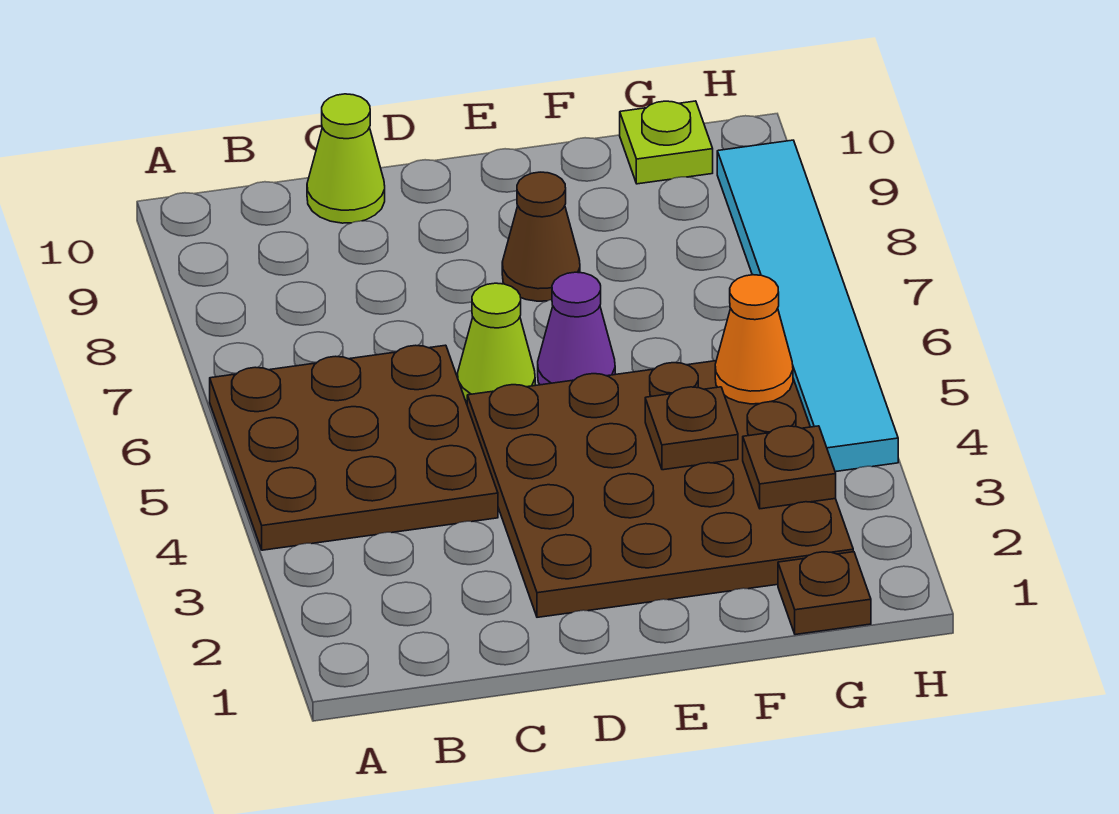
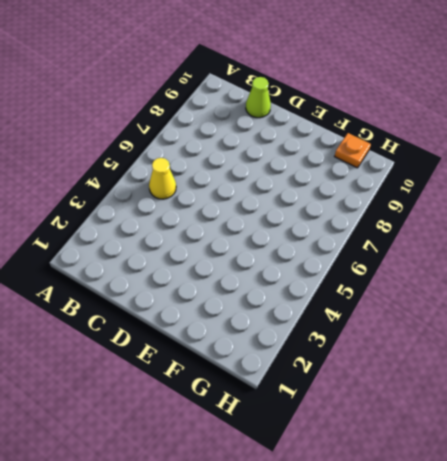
yellow 1x1 cone [149,158,176,199] -> brown 3x3 plate [210,345,498,550]
orange 1x1 plate [334,133,371,168] -> lime 1x1 plate [620,101,713,184]
none -> brown 4x4 plate [467,361,853,617]
none -> lime 1x1 cone [458,283,535,403]
none -> purple 1x1 cone [538,272,615,385]

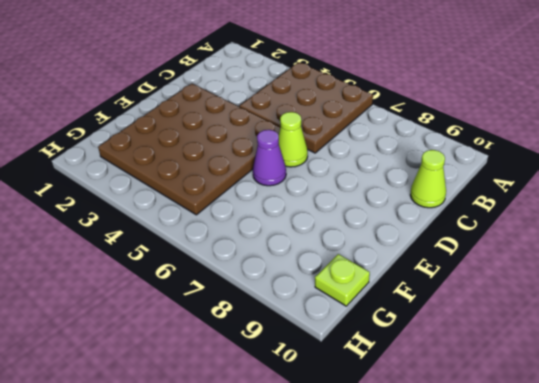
none -> brown 1x1 cone [502,172,580,301]
none -> brown 1x1 plate [778,552,871,635]
none -> cyan 1x6 tile [717,140,898,472]

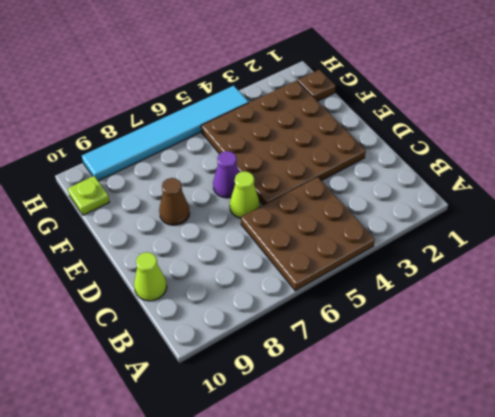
none -> brown 1x1 plate [645,387,738,470]
none -> brown 1x1 plate [743,426,836,509]
none -> orange 1x1 cone [715,275,793,404]

